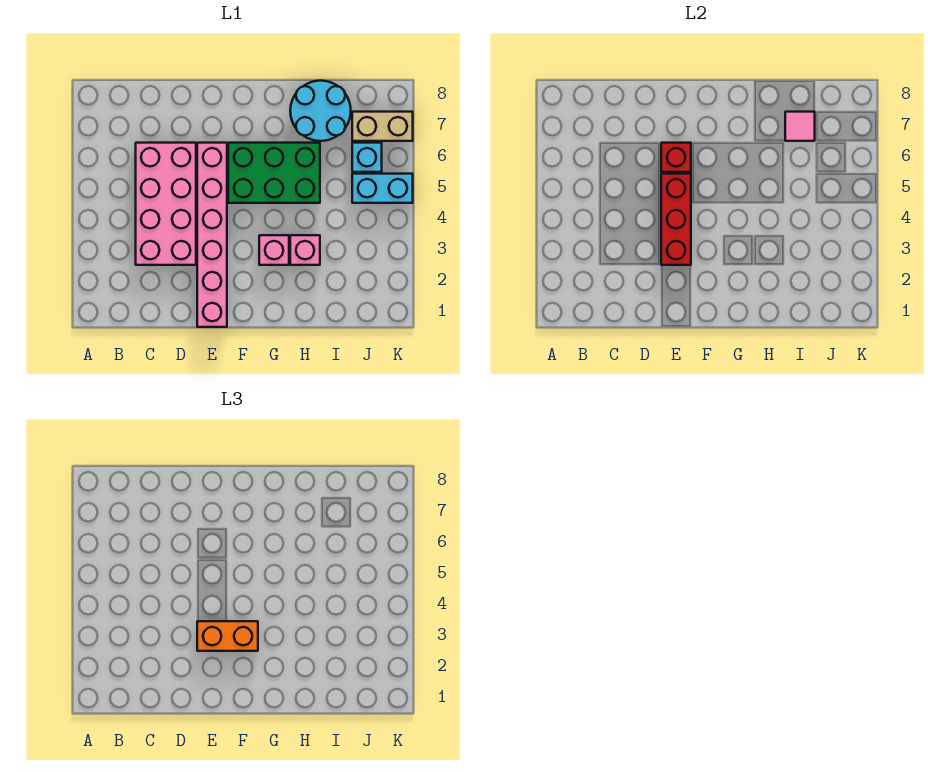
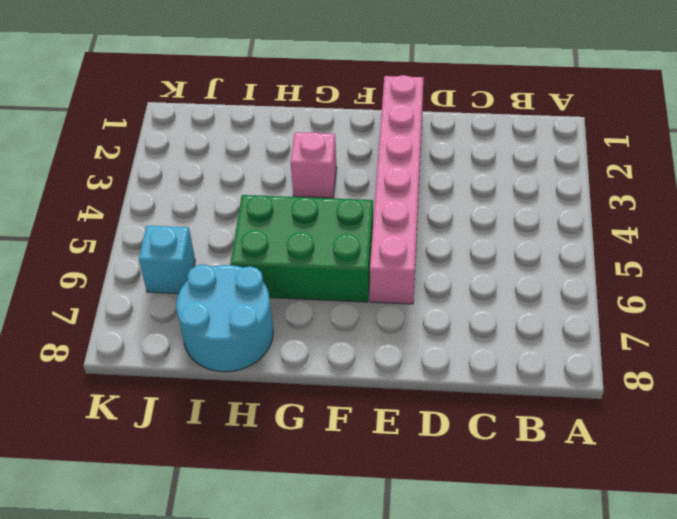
none -> pink 2x4 brick [136,143,196,265]
none -> pink 1x1 brick [290,235,320,265]
none -> cyan 1x2 brick [352,174,413,203]

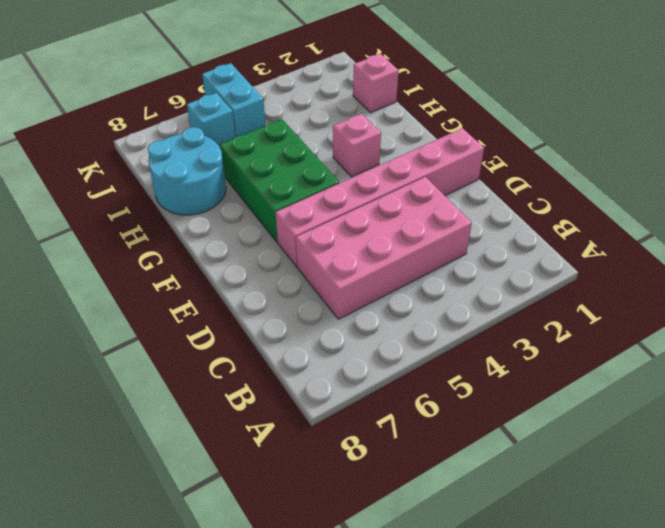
pink 1x1 brick [353,54,399,113] -> pink 1x1 brick moved to [290,235,320,265]
none -> tan 1x2 brick [352,112,413,141]
none -> red 1x3 brick [661,174,691,265]
none -> red 1x1 brick [661,143,691,172]

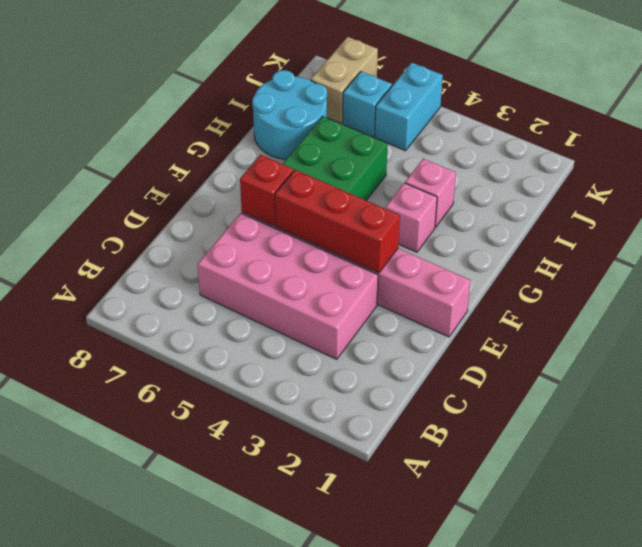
none -> pink 1x1 tile [785,112,815,141]
none -> orange 1x2 brick [197,621,258,651]

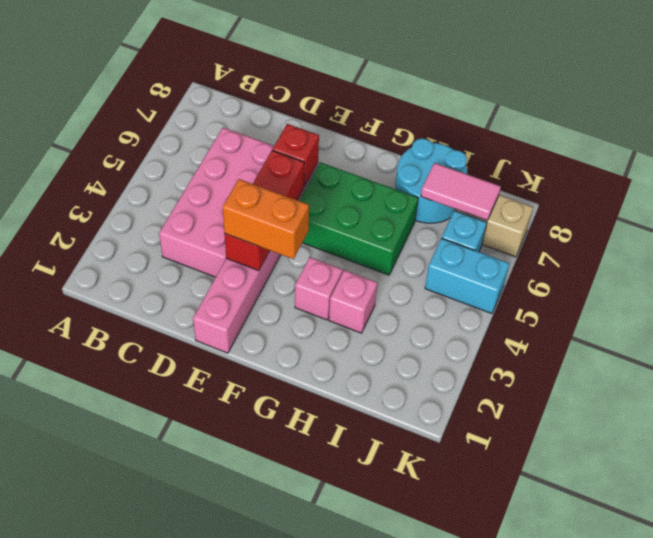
pink 1x2 tile [421,163,501,220] -> pink 1x1 tile [785,112,815,141]

